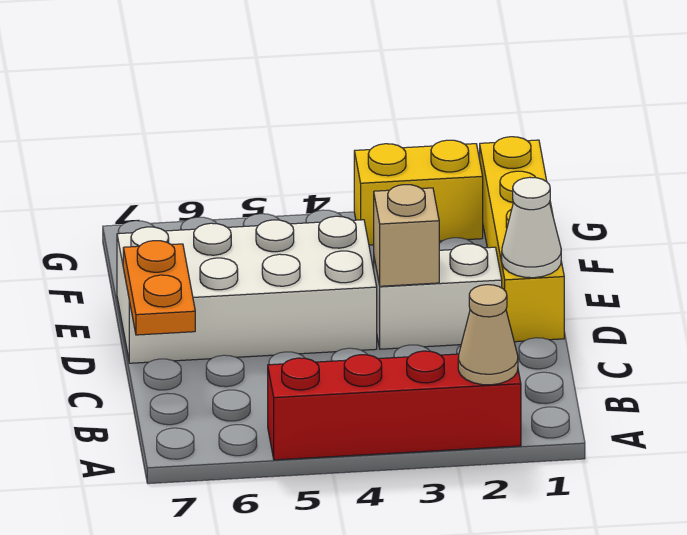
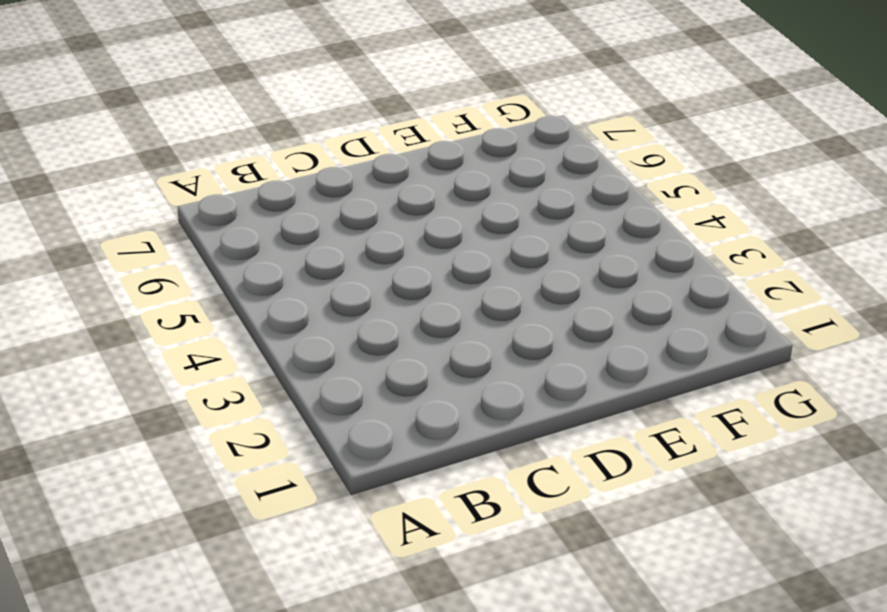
none -> red 1x4 brick [268,351,521,460]
none -> yellow 1x4 brick [480,137,564,342]

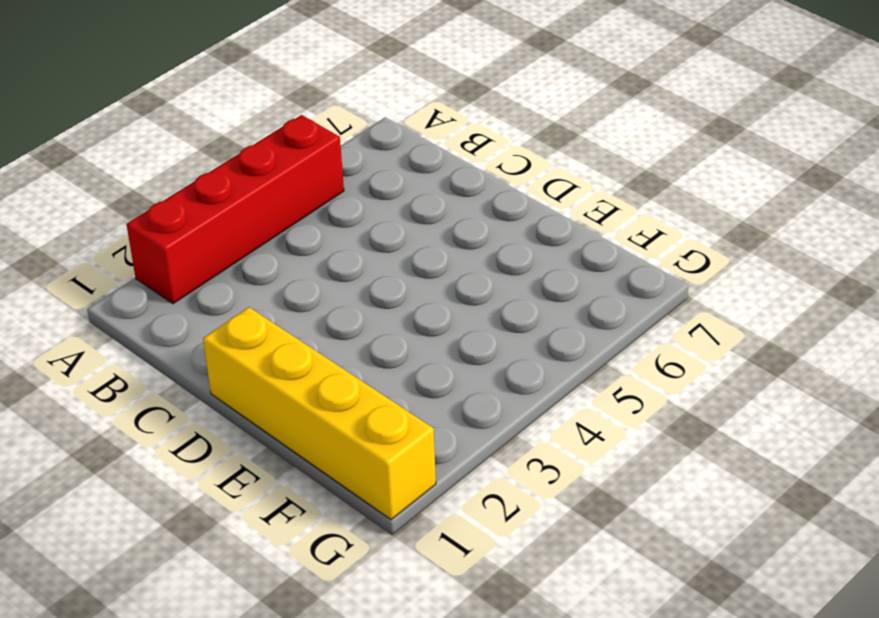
none -> white 1x2 brick [374,244,502,349]
none -> white 2x4 brick [117,216,377,363]

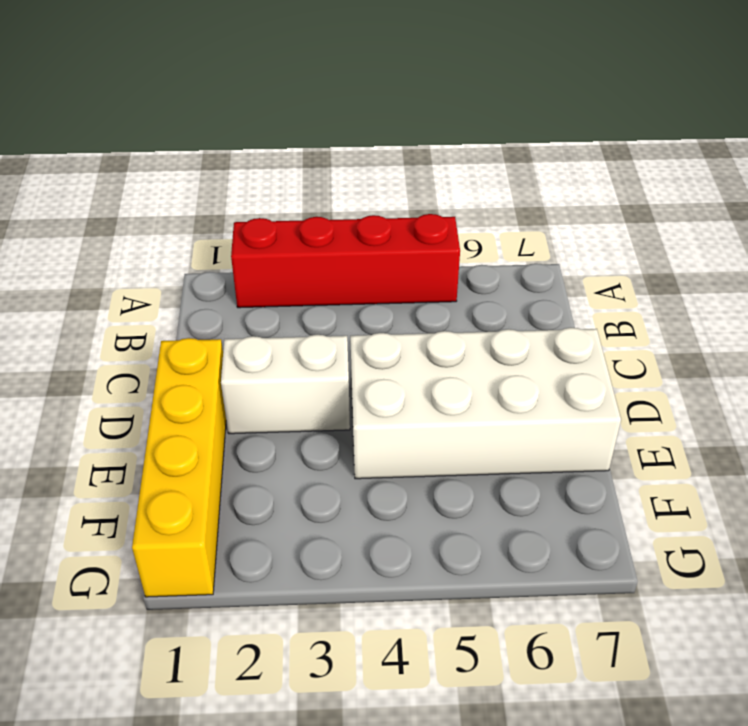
none -> yellow 1x2 brick [354,140,483,245]
none -> tan 1x1 cone [458,285,518,385]

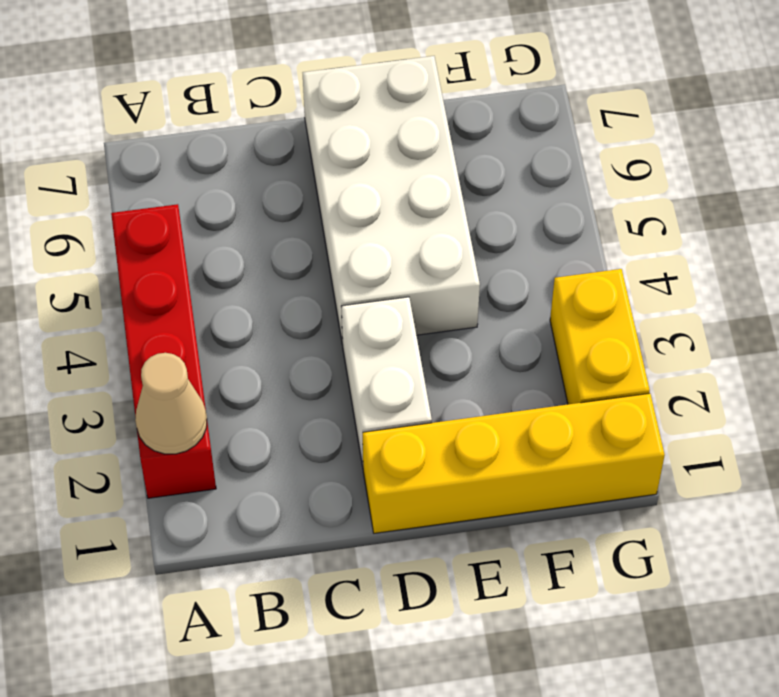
none -> orange 1x2 plate [123,241,195,335]
none -> white 1x1 cone [502,177,561,278]

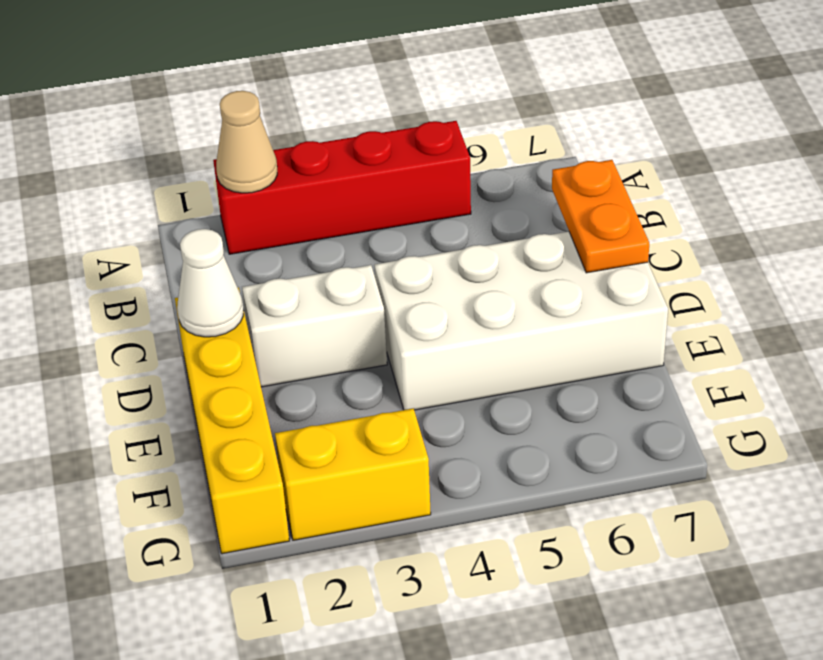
none -> tan 1x1 brick [374,185,439,286]

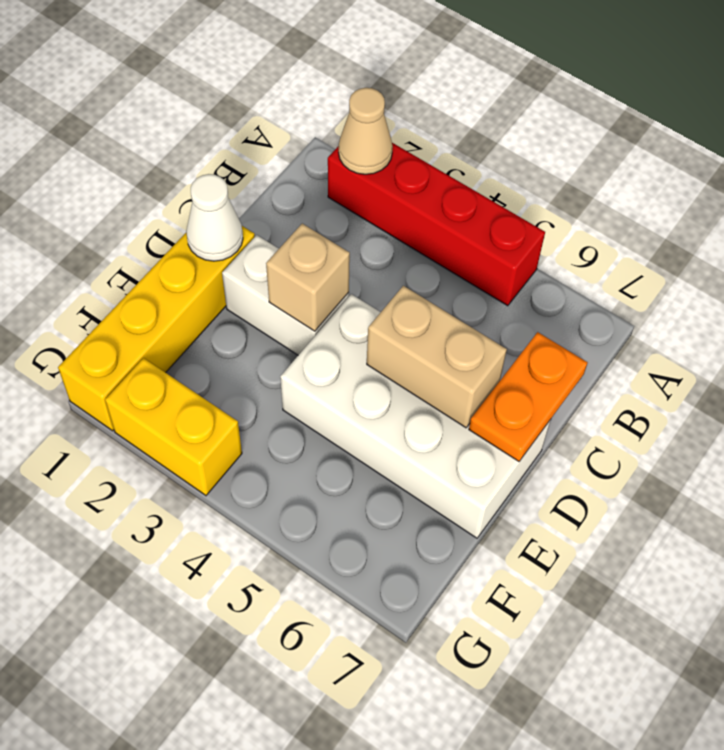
tan 1x2 brick [367,286,507,428] -> none

